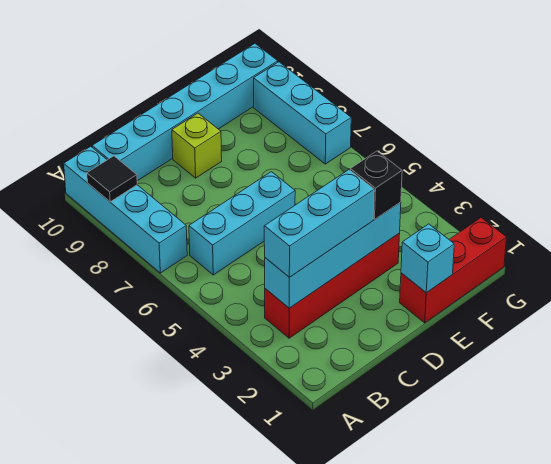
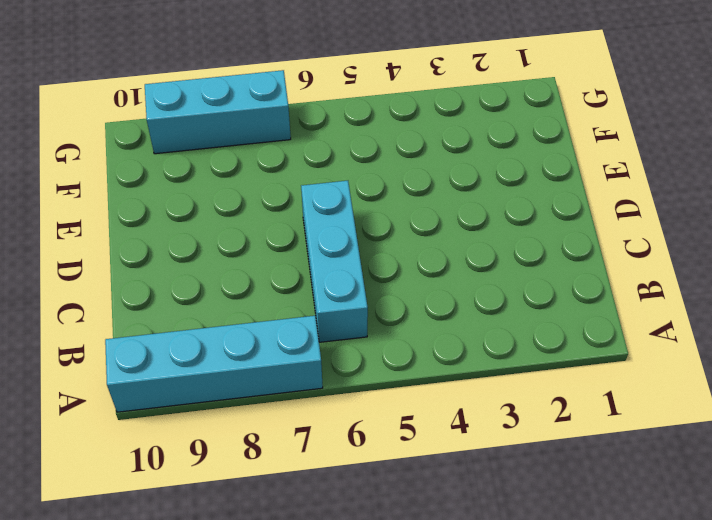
none -> red 1x4 brick [265,233,400,338]
none -> cyan 1x6 brick [92,44,278,181]
none -> lime 1x1 brick [172,113,222,178]

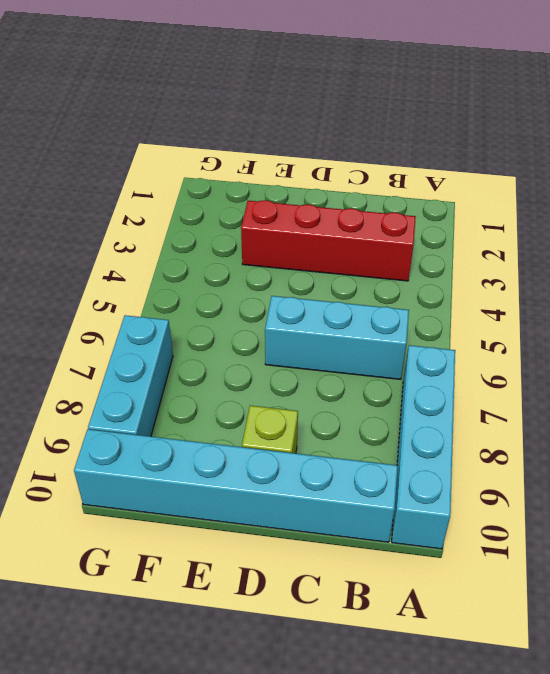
none -> red 1x3 brick [400,218,506,323]
none -> black 1x1 tile [87,156,137,202]
none -> cyan 1x4 brick [265,202,401,308]

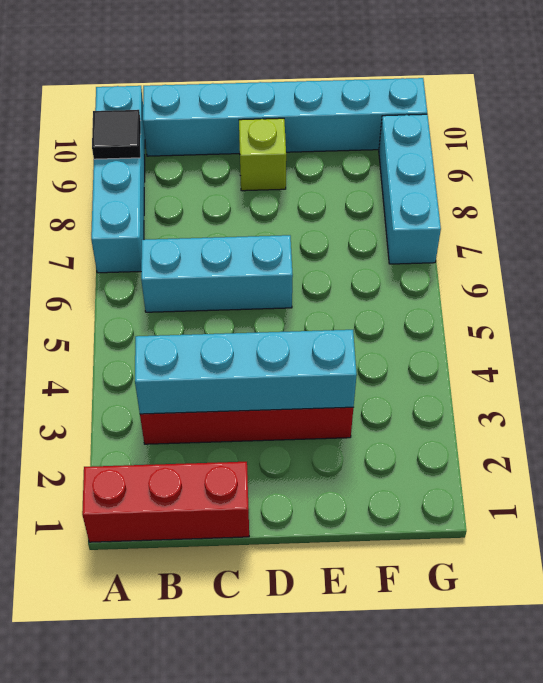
red 1x3 brick [82,462,249,542] -> red 1x3 brick moved to [400,218,506,323]
none -> cyan 1x1 brick [401,224,454,293]
none -> cyan 1x3 brick [264,170,374,277]
none -> black 1x1 brick [350,151,402,219]

